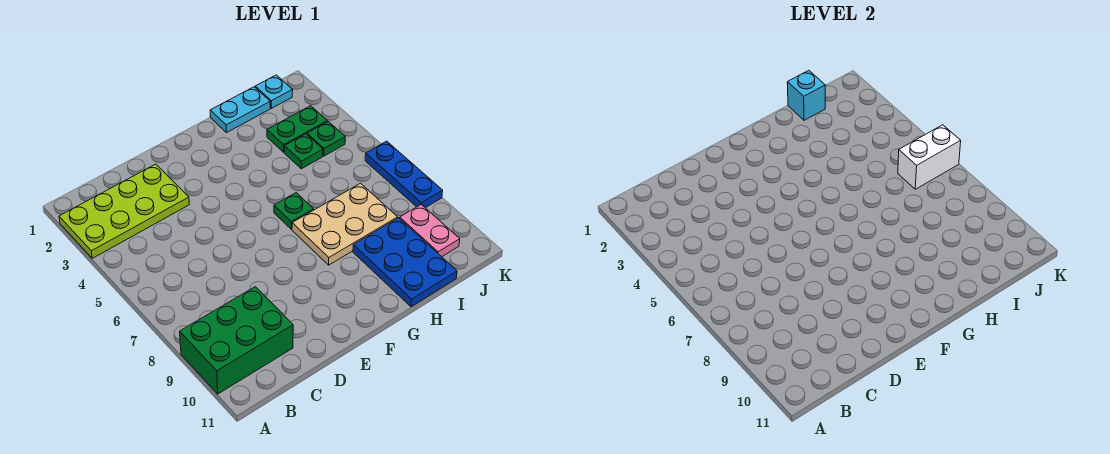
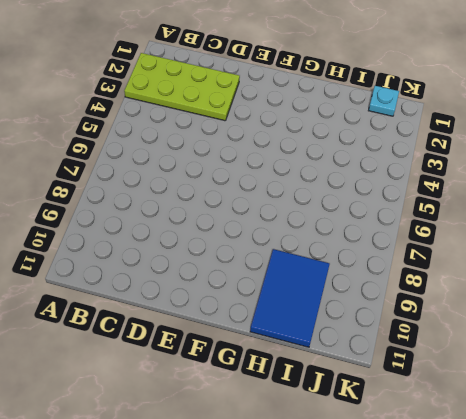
blue 2x3 tile [250,249,330,347] -> blue 2x3 plate [353,218,457,307]
none -> green 2x3 brick [180,287,293,394]
none -> green 1x1 plate [274,193,314,229]
none -> tan 2x3 plate [292,183,398,265]

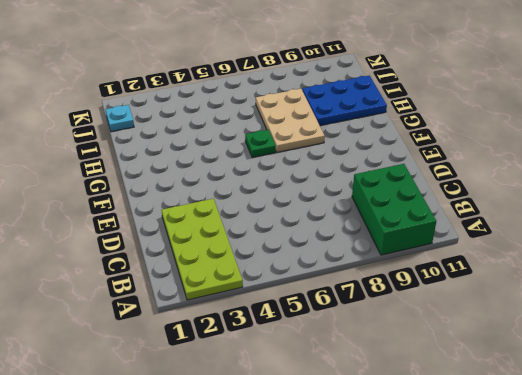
none -> cyan 1x2 plate [210,87,270,133]
none -> green 1x2 plate [267,106,327,152]
none -> green 1x1 plate [284,134,323,169]

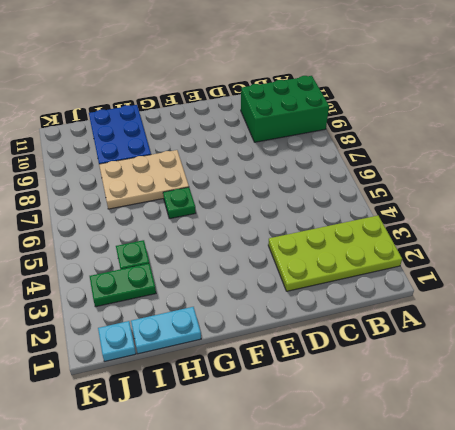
none -> green 1x1 plate [307,122,345,156]
none -> pink 1x2 plate [400,204,460,257]
none -> blue 1x3 plate [365,141,443,208]

